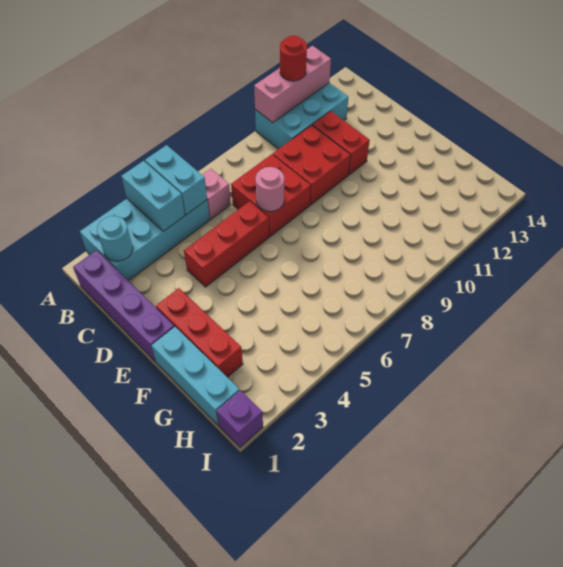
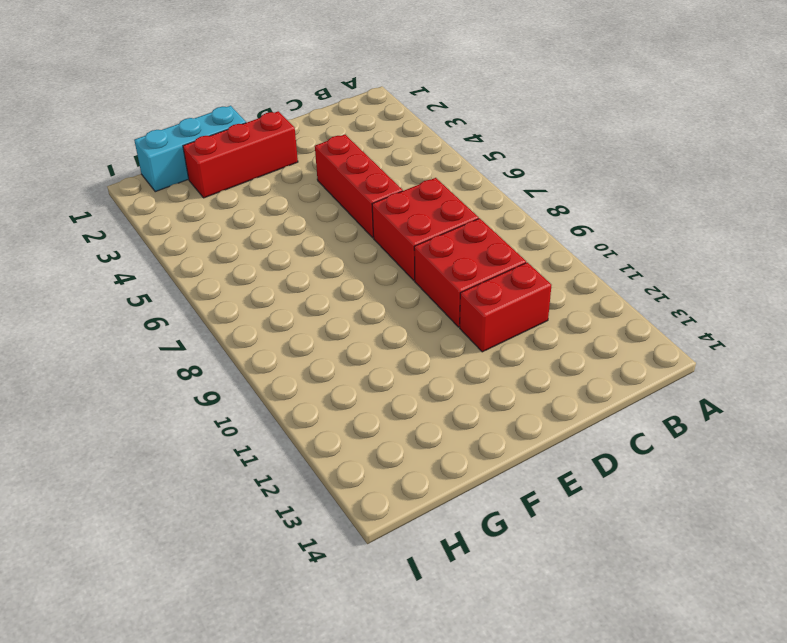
none -> cyan 2x4 brick [80,199,210,281]
none -> cyan 2x3 brick [255,83,348,149]
none -> purple 1x4 brick [74,250,174,362]

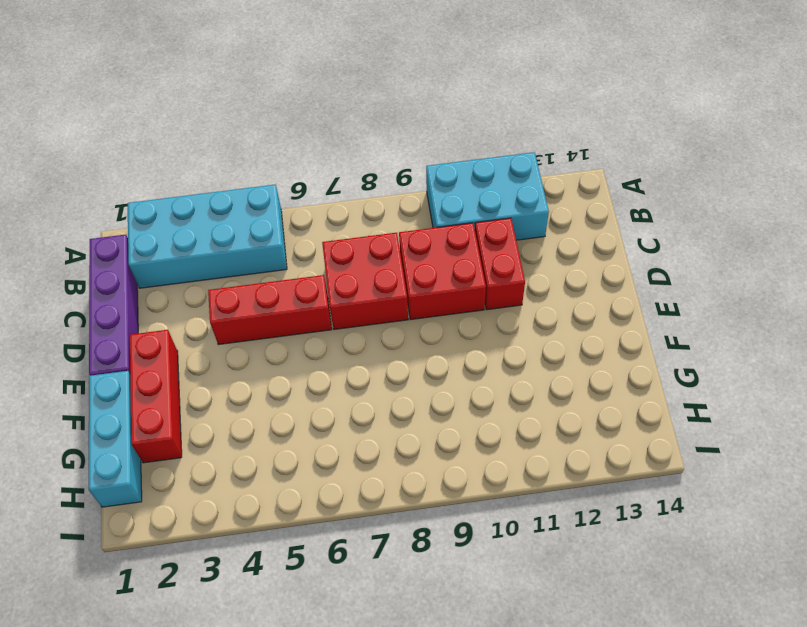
none -> pink 1x1 brick [203,169,231,219]
none -> purple 1x1 brick [216,390,263,448]
none -> cyan 1x2 brick [121,161,185,231]

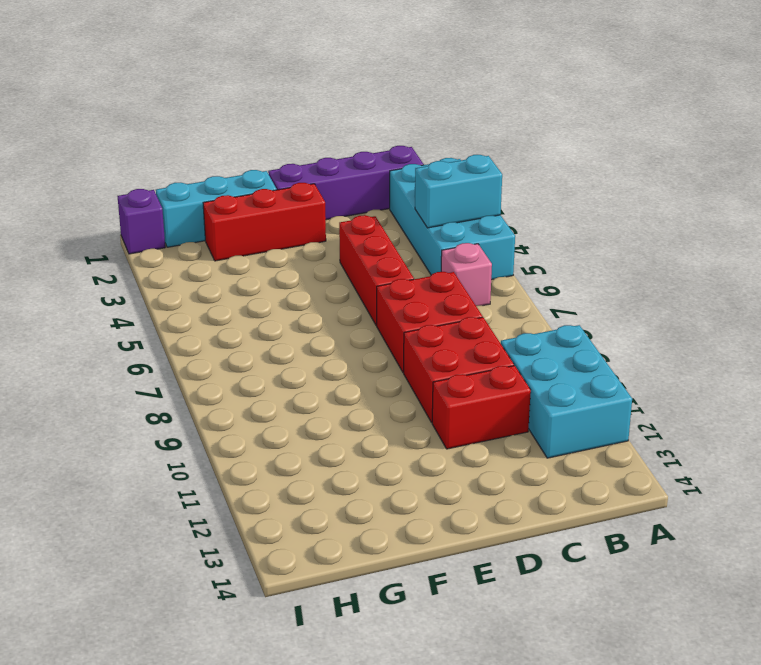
none -> cyan 1x2 brick [145,145,207,215]
none -> pink 1x3 brick [254,46,331,123]
none -> cyan 1x1 round brick [97,216,133,261]

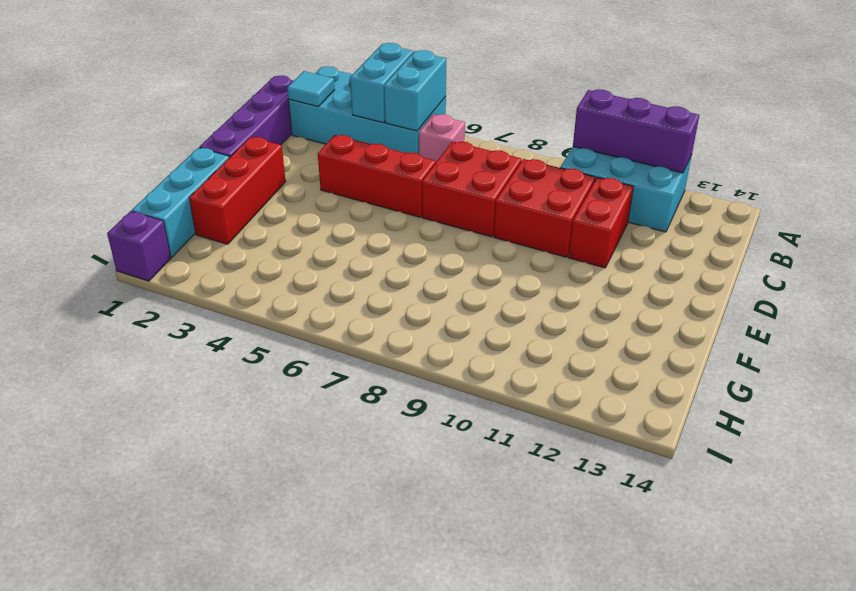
purple 1x3 brick [573,89,699,173] -> pink 1x3 brick [254,46,331,123]
cyan 1x1 tile [287,71,335,107] -> cyan 1x1 round brick [97,216,133,261]
none -> pink 1x1 round brick [256,167,284,211]
none -> red 1x1 round brick [280,36,307,81]

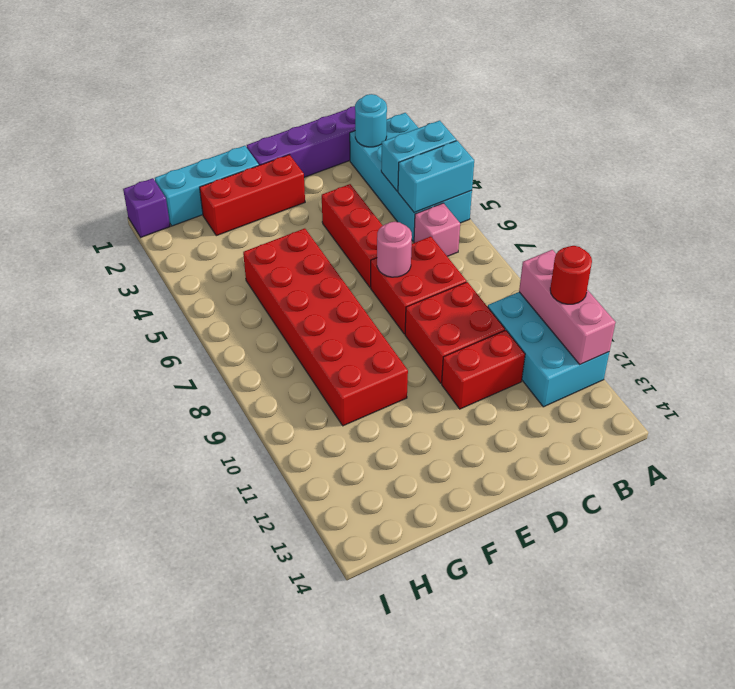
red 2x6 brick [243,228,408,426] -> none

